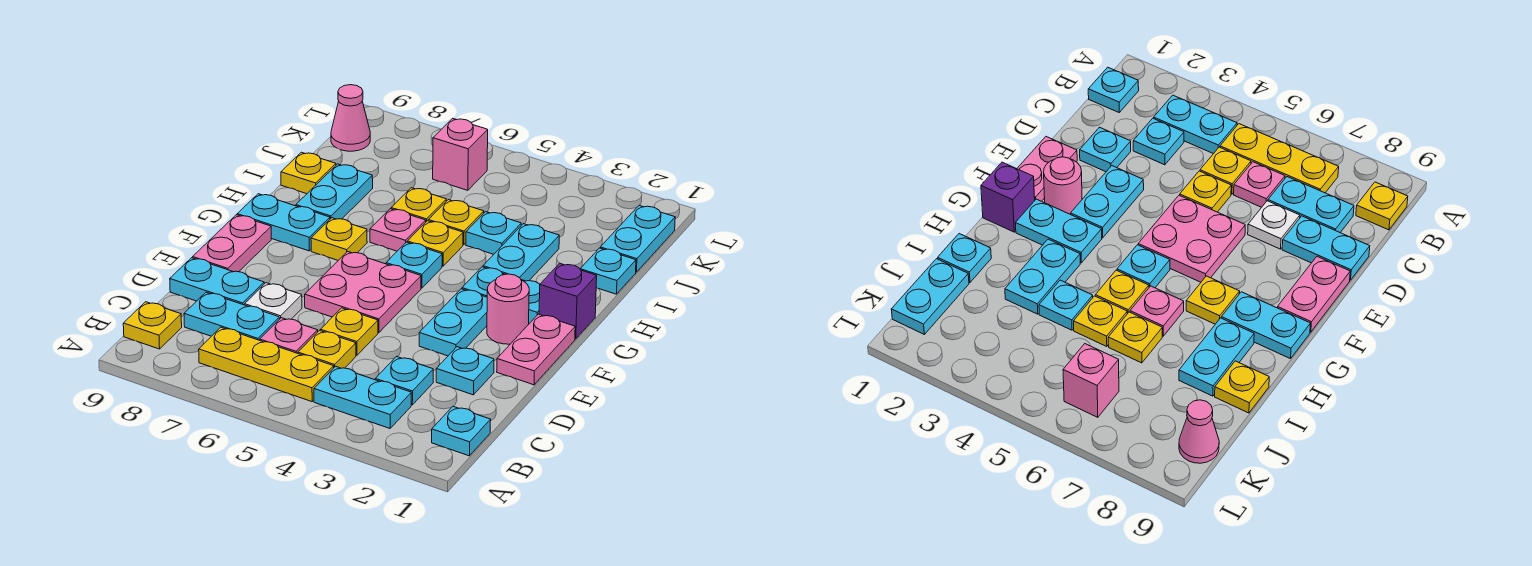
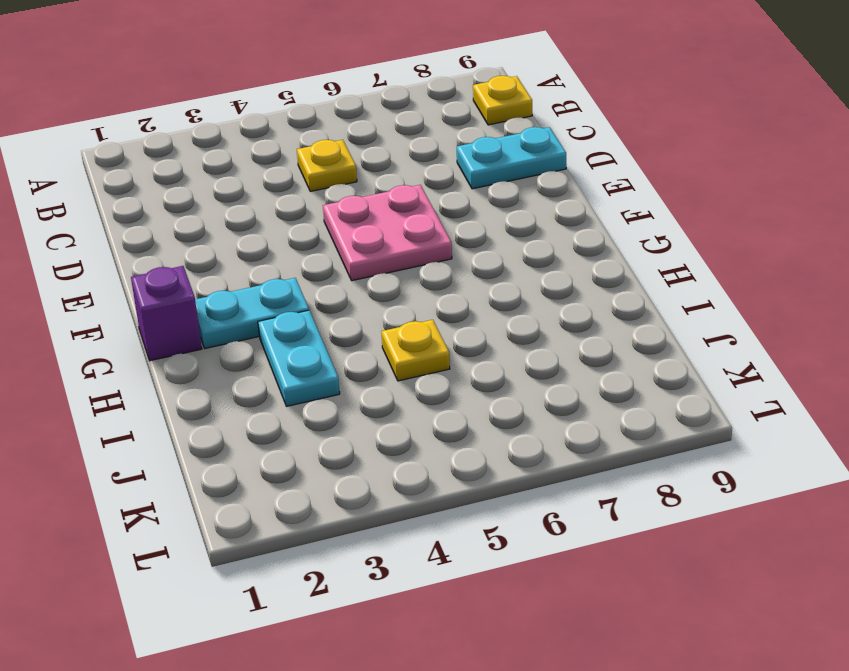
none -> cyan 1x1 plate [432,407,491,456]
none -> cyan 1x2 plate [314,366,411,428]
none -> yellow 1x3 plate [199,327,334,402]
none -> cyan 1x1 plate [375,357,433,405]

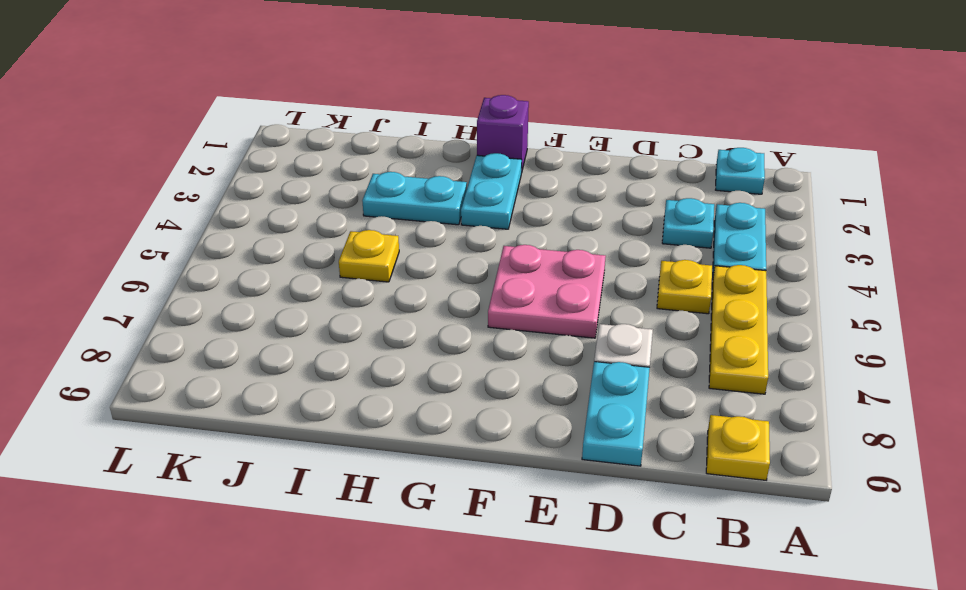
none -> pink 1x1 plate [260,318,318,353]
none -> cyan 1x2 plate [184,292,280,340]
none -> cyan 1x1 plate [436,347,494,395]
none -> yellow 1x1 plate [320,308,378,355]

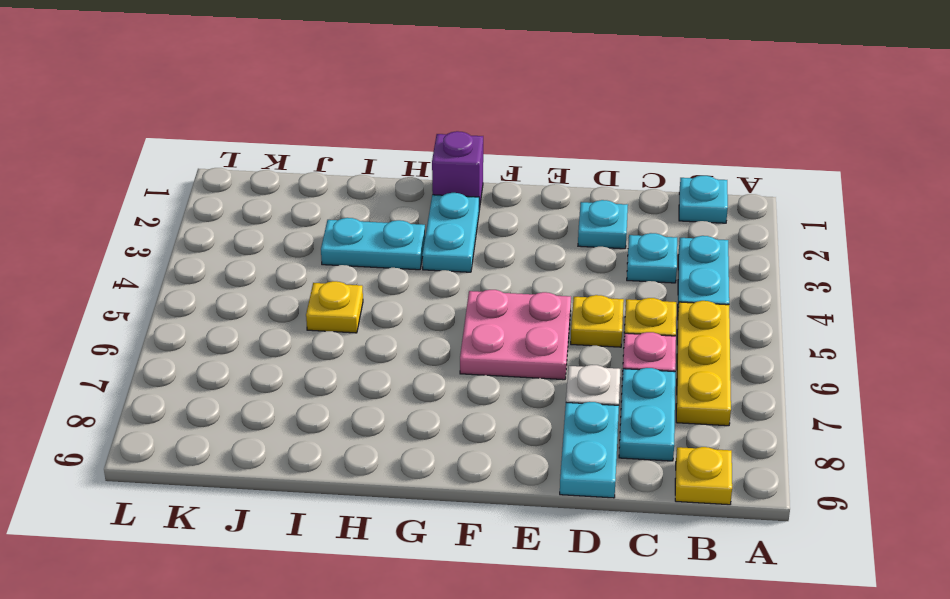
none -> pink 1x2 plate [497,314,575,385]
none -> cyan 1x2 plate [419,289,487,356]
none -> pink 1x2 plate [193,215,271,272]
none -> pink 1x1 round brick [487,274,529,344]

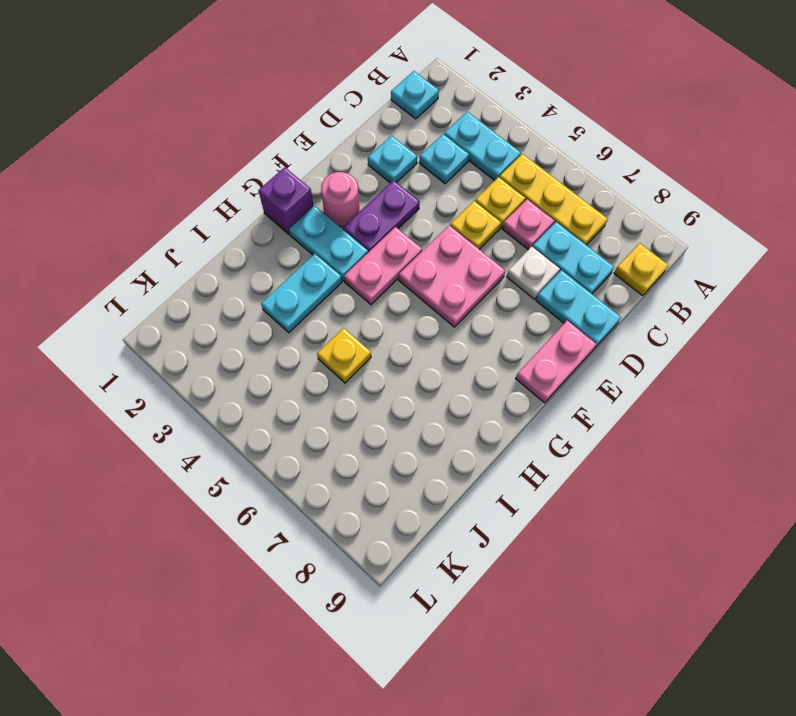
purple 1x2 plate [343,180,420,252] -> cyan 1x2 plate [419,289,487,356]
pink 1x2 plate [344,227,422,305] -> pink 1x2 plate moved to [497,314,575,385]
none -> cyan 1x1 plate [386,242,442,288]
none -> yellow 1x1 plate [311,218,367,260]
none -> cyan 1x2 plate [237,194,330,251]
none -> yellow 1x1 plate [407,221,463,266]

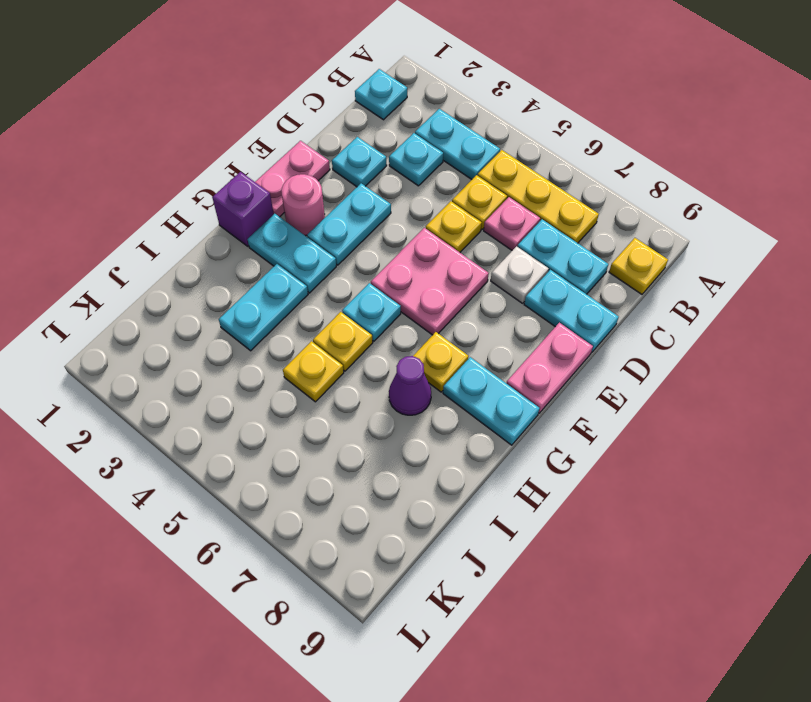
purple 1x1 cone [389,356,431,415] -> none
none -> pink 1x1 plate [370,209,426,251]
none -> cyan 1x2 plate [296,164,373,219]
none -> cyan 1x1 plate [580,248,636,294]
none -> cyan 1x1 plate [466,212,521,254]

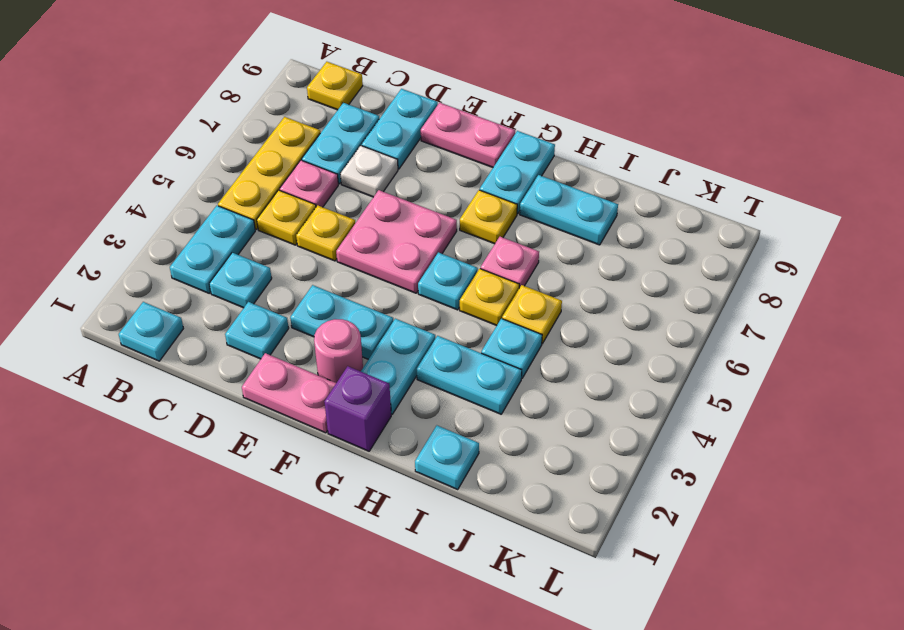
none -> yellow 1x1 plate [391,188,446,222]
none -> yellow 1x1 plate [281,152,336,194]
none -> cyan 1x2 plate [600,205,675,272]
none -> pink 1x1 brick [433,118,488,190]

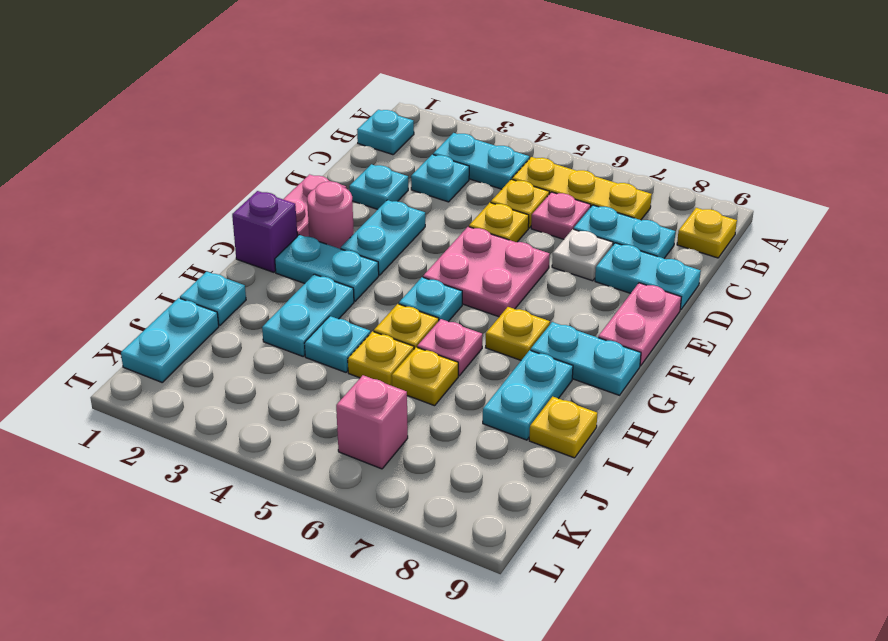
none -> pink 1x1 cone [331,85,370,151]

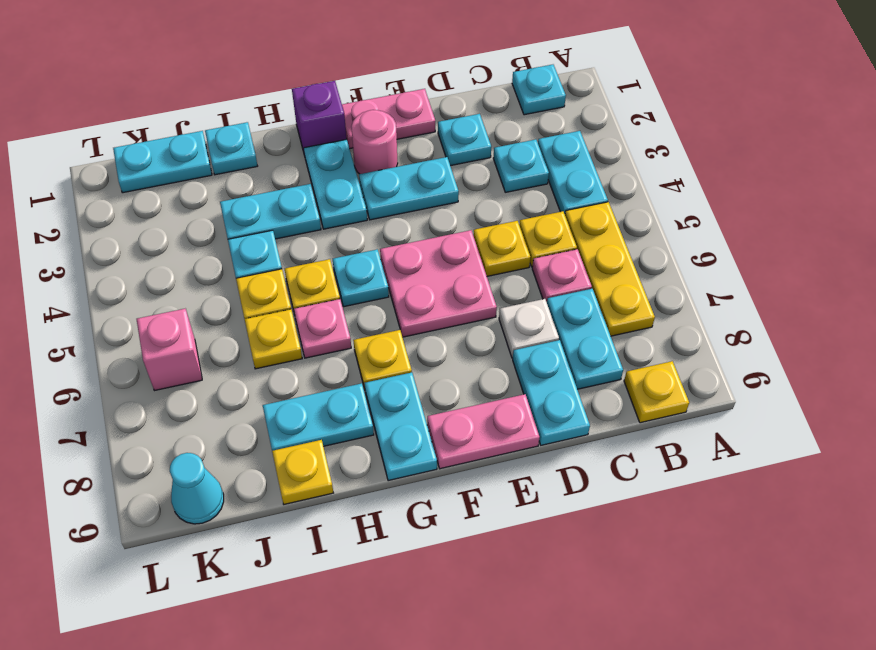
cyan 1x1 cone [170,453,224,524] -> pink 1x1 cone [331,85,370,151]

